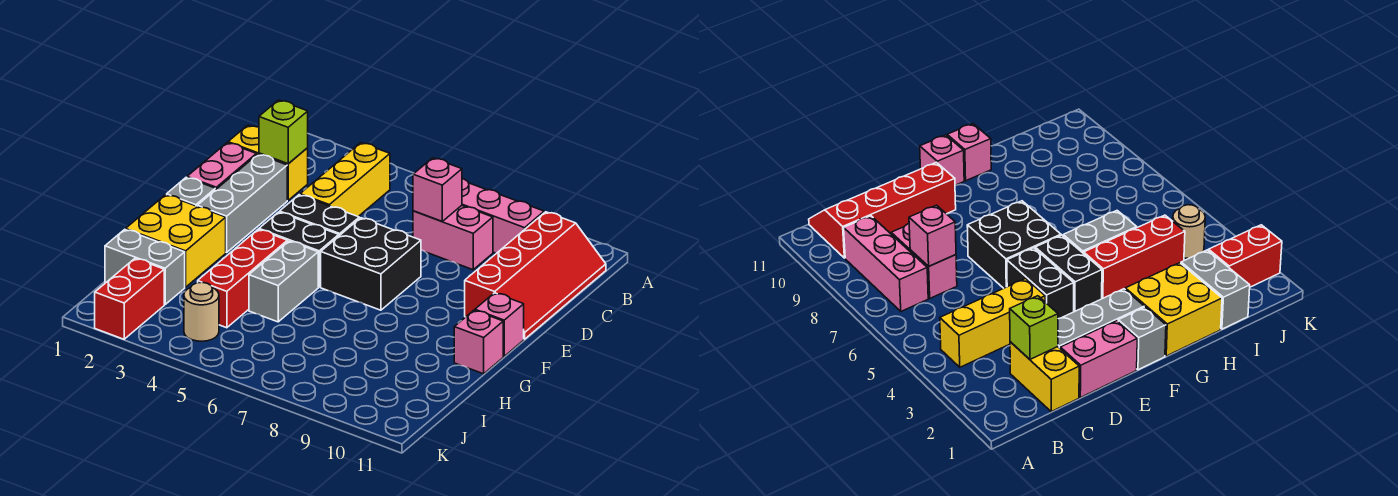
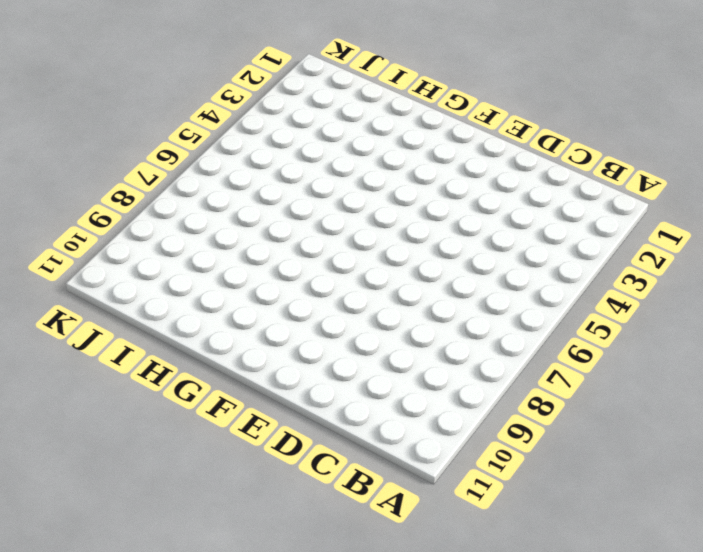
none -> yellow 1x3 brick [300,143,390,217]
none -> pink 1x3 brick [462,179,544,253]
none -> red 2x4 slope [465,212,606,339]

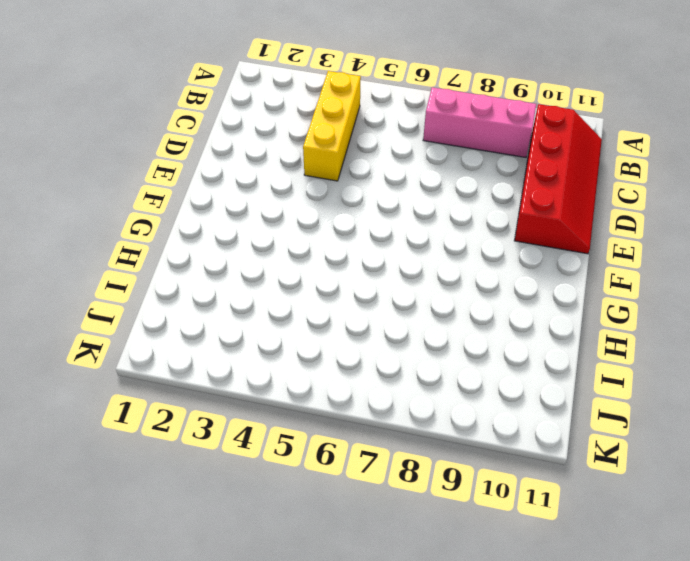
none -> yellow 1x2 brick [228,125,308,200]
none -> pink 1x2 brick [413,206,493,270]
none -> pink 1x2 brick [187,143,256,190]

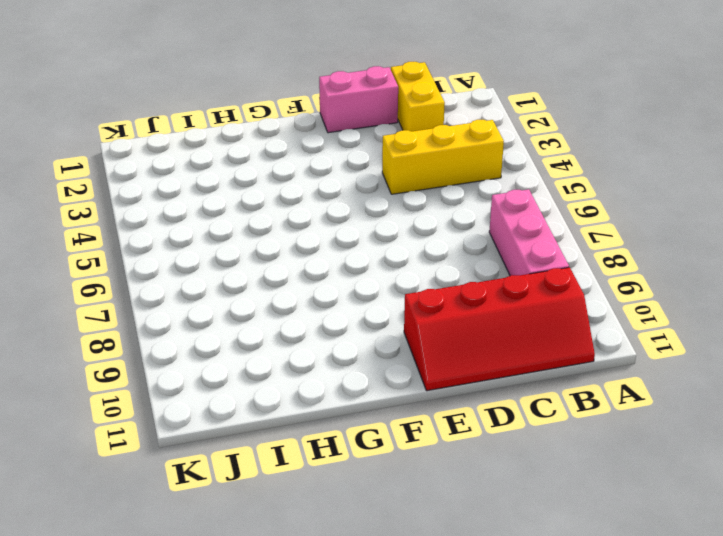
none -> pink 1x2 brick [413,206,493,270]
none -> grey 1x3 brick [197,154,287,252]
none -> black 1x2 brick [280,195,359,236]

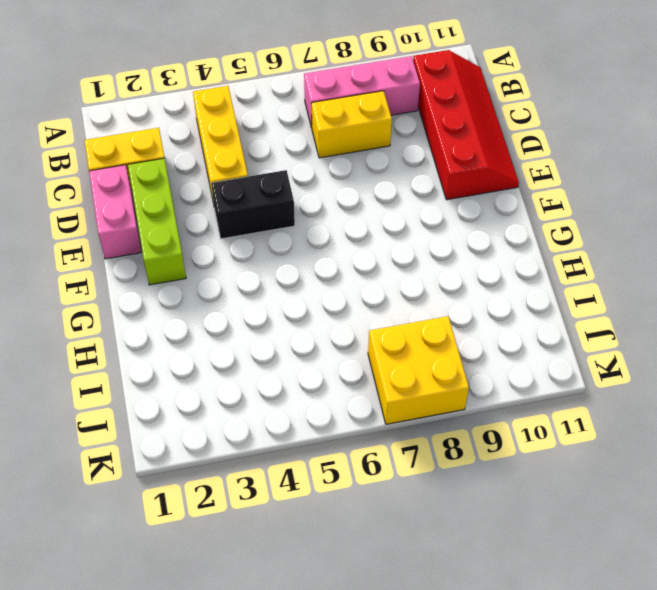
yellow 1x2 brick [311,91,392,158] -> pink 1x2 brick [413,206,493,270]
lime 1x3 brick [128,158,186,285] -> grey 1x3 brick [197,154,287,252]
yellow 2x2 brick [368,316,469,424] -> yellow 2x2 brick moved to [126,195,226,287]
none -> black 2x2 brick [321,218,421,310]
none -> grey 1x1 brick [167,177,215,206]
none -> black 1x2 brick [259,212,339,287]

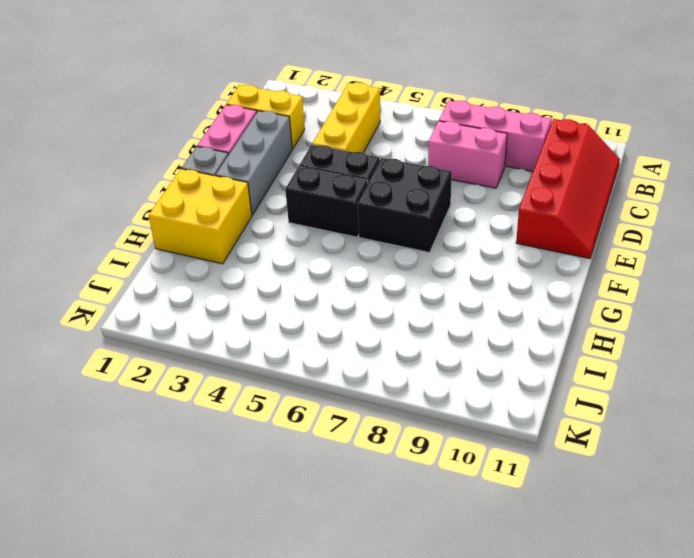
none -> pink 1x1 brick [475,293,524,356]
none -> red 1x3 brick [198,229,287,328]
none -> grey 1x2 brick [249,241,318,322]

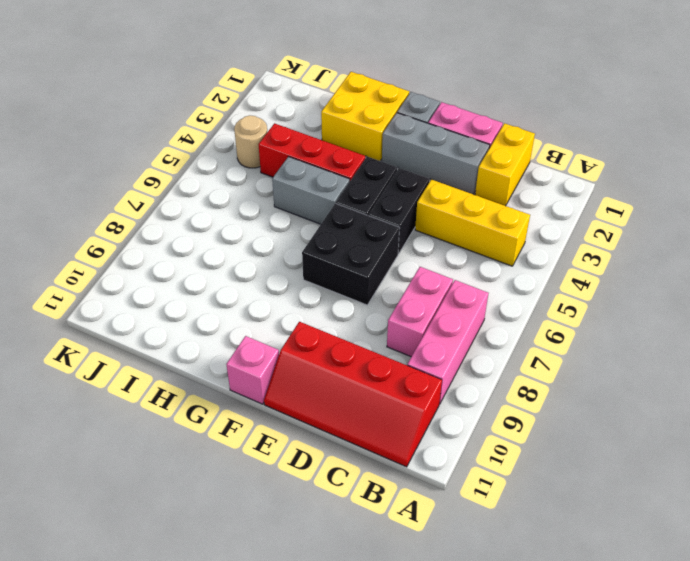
none -> pink 1x1 brick [454,310,503,374]
none -> grey 1x2 brick [105,229,185,305]
none -> red 1x2 brick [95,258,164,339]

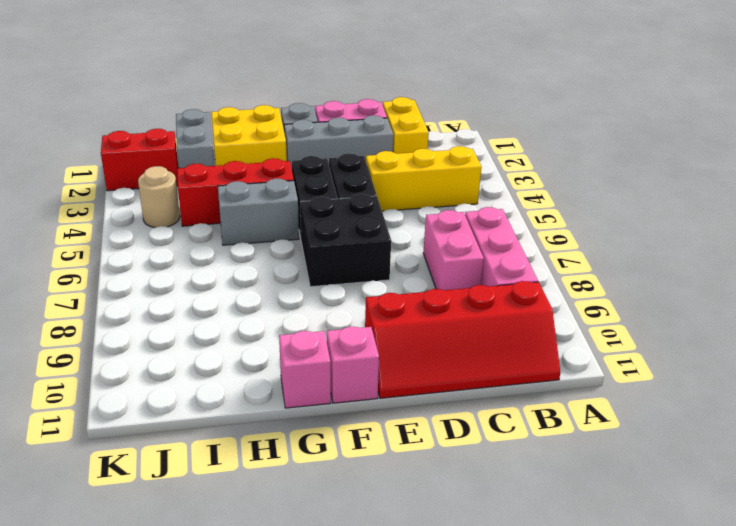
none -> lime 1x1 brick [259,100,308,164]
none -> pink 1x1 brick [413,158,462,221]

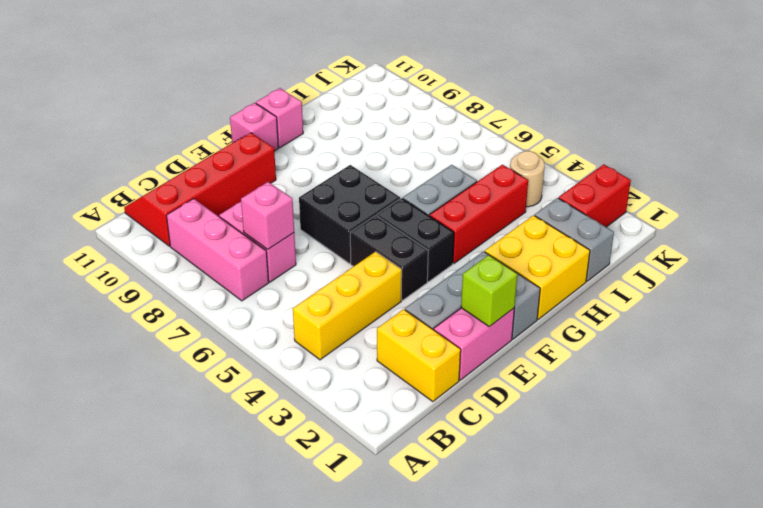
lime 1x1 brick [461,255,517,327] -> lime 1x1 brick moved to [259,100,308,164]

